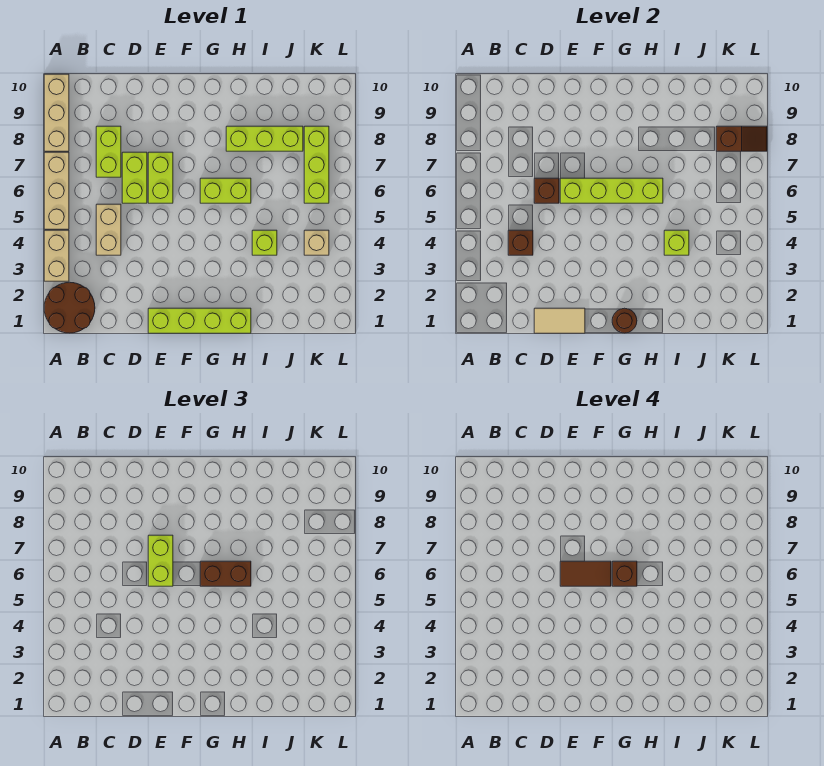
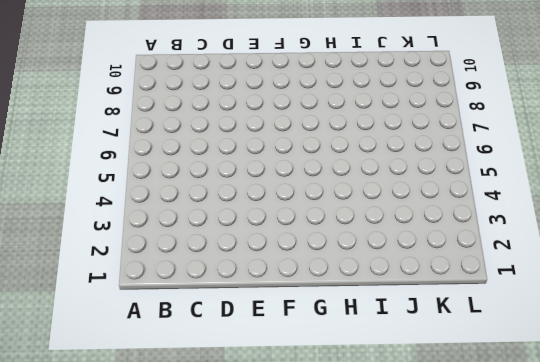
none -> brown 2x2 round brick [44,282,95,333]
none -> tan 1x2 brick [44,230,69,281]
none -> tan 1x3 brick [44,152,69,229]

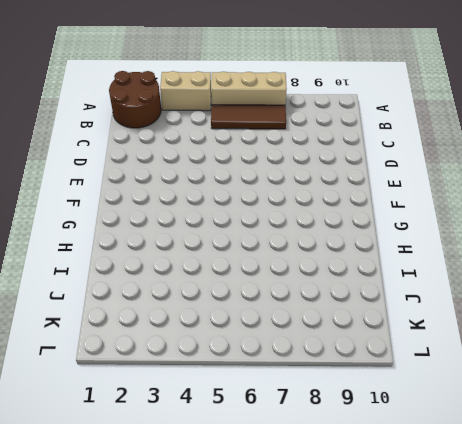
brown 1x3 tile [211,105,286,129] -> none
none -> tan 1x3 brick [44,74,69,151]
none -> tan 1x2 brick [96,204,121,255]
none -> lime 1x2 brick [96,126,121,177]

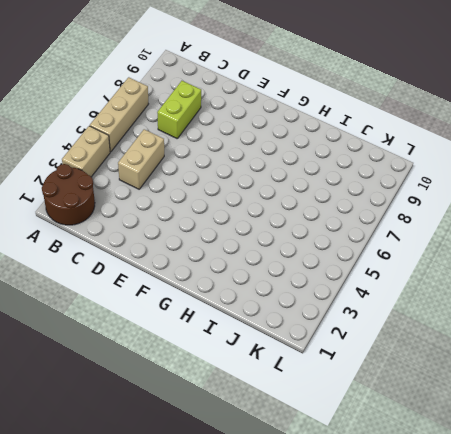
none -> tan 1x3 brick [44,74,69,151]
none -> lime 1x2 brick [122,152,147,203]
none -> lime 1x4 brick [148,308,251,333]

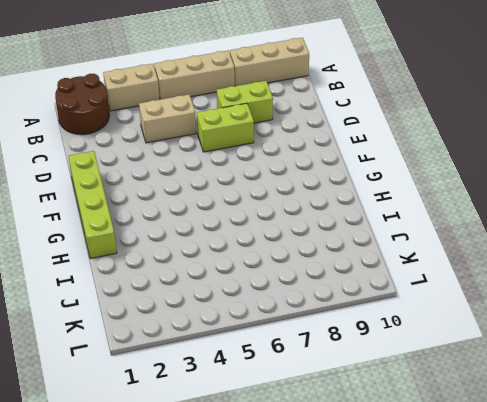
none -> lime 1x2 brick [148,152,173,203]
none -> lime 1x2 brick [200,178,251,203]
none -> lime 1x3 brick [226,126,303,151]

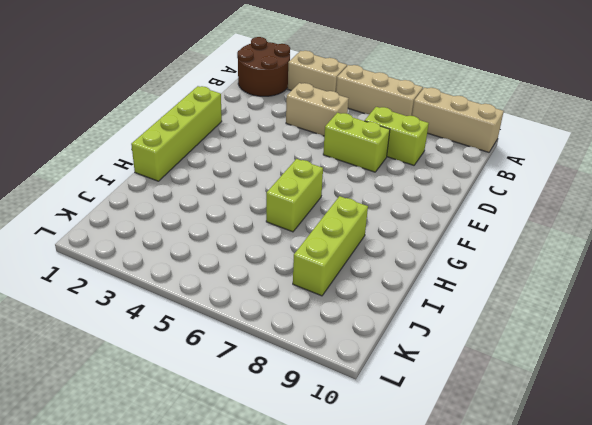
none -> lime 1x2 brick [148,152,173,203]
none -> lime 1x1 brick [252,230,277,255]
none -> tan 1x1 brick [304,230,329,255]

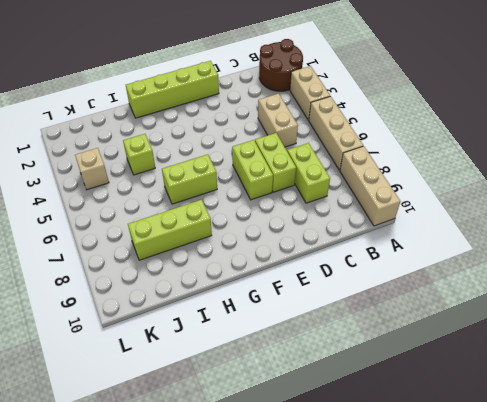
none -> lime 1x3 brick [304,126,329,203]
none -> brown 1x1 brick [508,230,533,255]
none -> tan 1x2 tile [534,308,585,333]

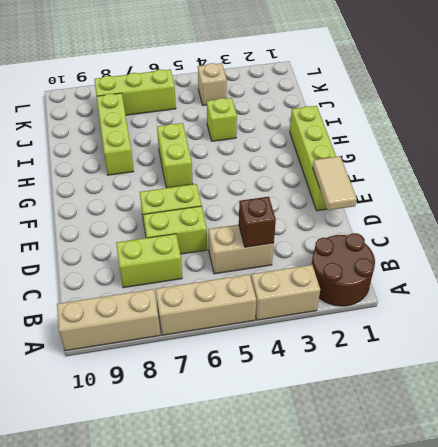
none -> brown 1x1 brick [534,178,559,203]
none -> lime 1x4 brick [560,178,663,203]
none -> brown 1x1 round brick [612,308,637,333]

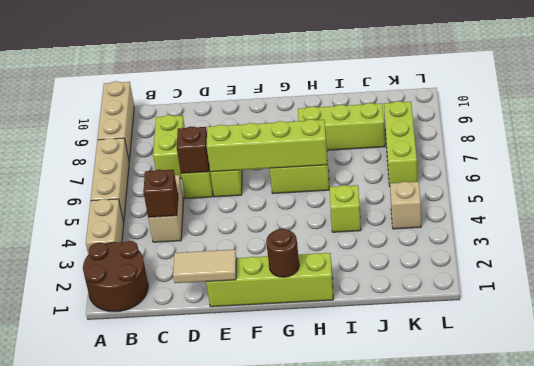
none -> lime 1x1 brick [664,230,689,255]
none -> brown 1x2 slope [716,126,767,151]
none -> lime 1x2 brick [148,535,173,586]

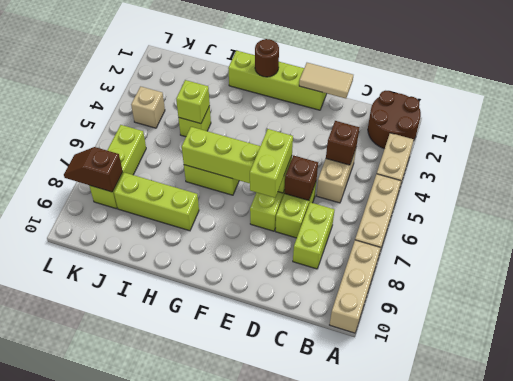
none -> brown 1x2 brick [200,561,251,586]
none -> brown 1x2 tile [560,561,611,586]
none -> brown 1x1 brick [612,561,637,586]

